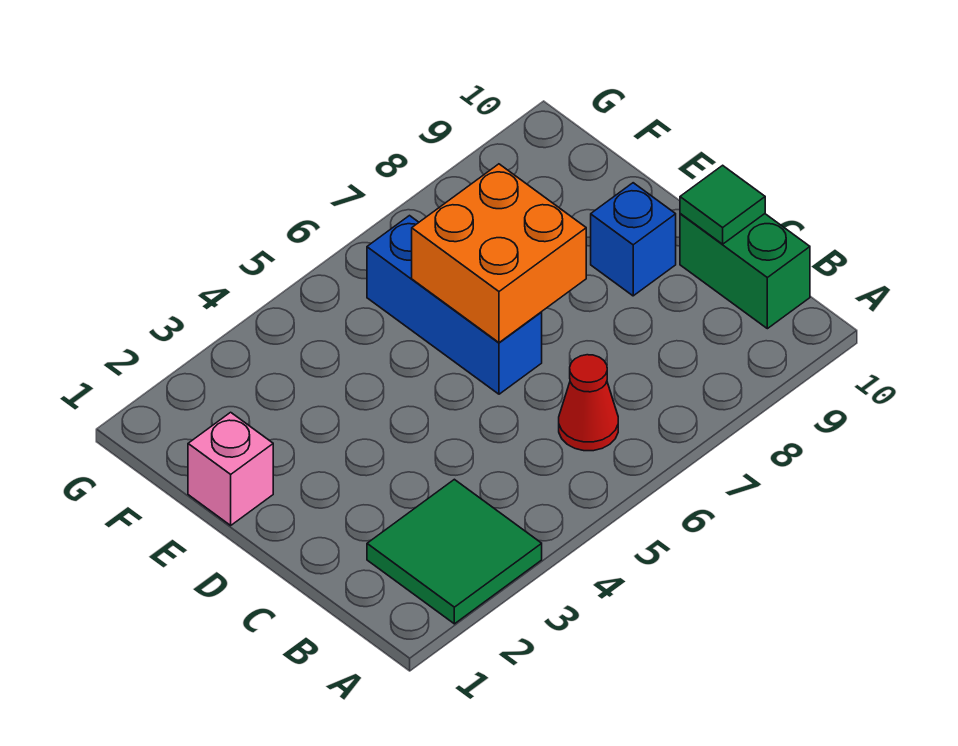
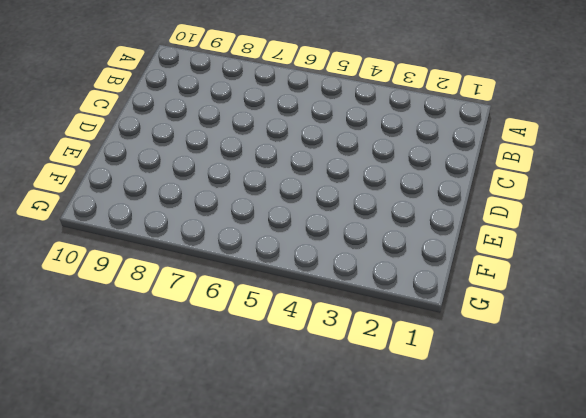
none -> green 2x2 tile [367,479,542,624]
none -> red 1x1 cone [559,355,618,451]

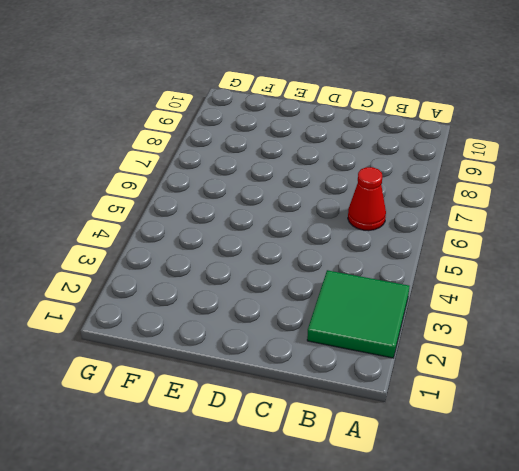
none -> green 1x2 brick [680,214,810,329]
none -> blue 1x3 brick [367,216,542,394]

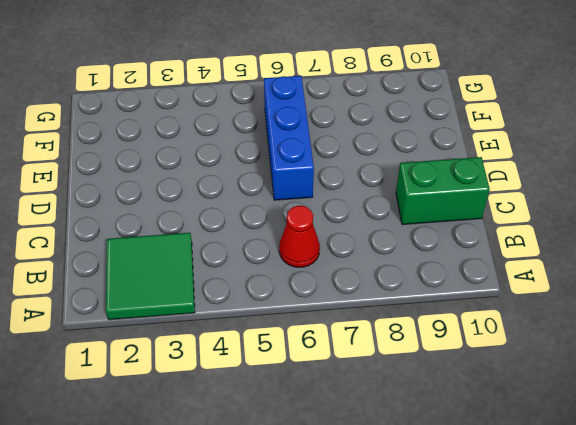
green 1x2 brick [396,157,490,225] -> green 1x2 brick turned to [680,214,810,329]
none -> blue 1x1 brick [591,183,676,296]
none -> pink 1x1 brick [188,412,273,525]

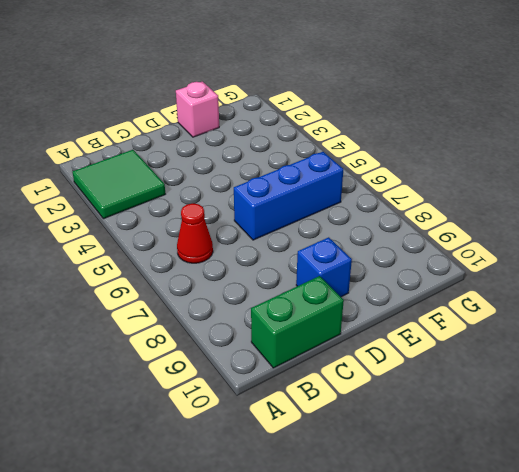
none -> green 1x1 tile [680,165,765,244]
none -> orange 2x2 brick [412,164,586,343]

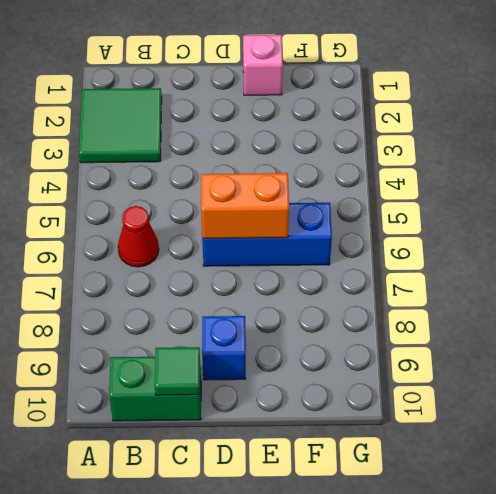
orange 1x2 brick [201,173,289,238] -> orange 2x2 brick [412,164,586,343]

